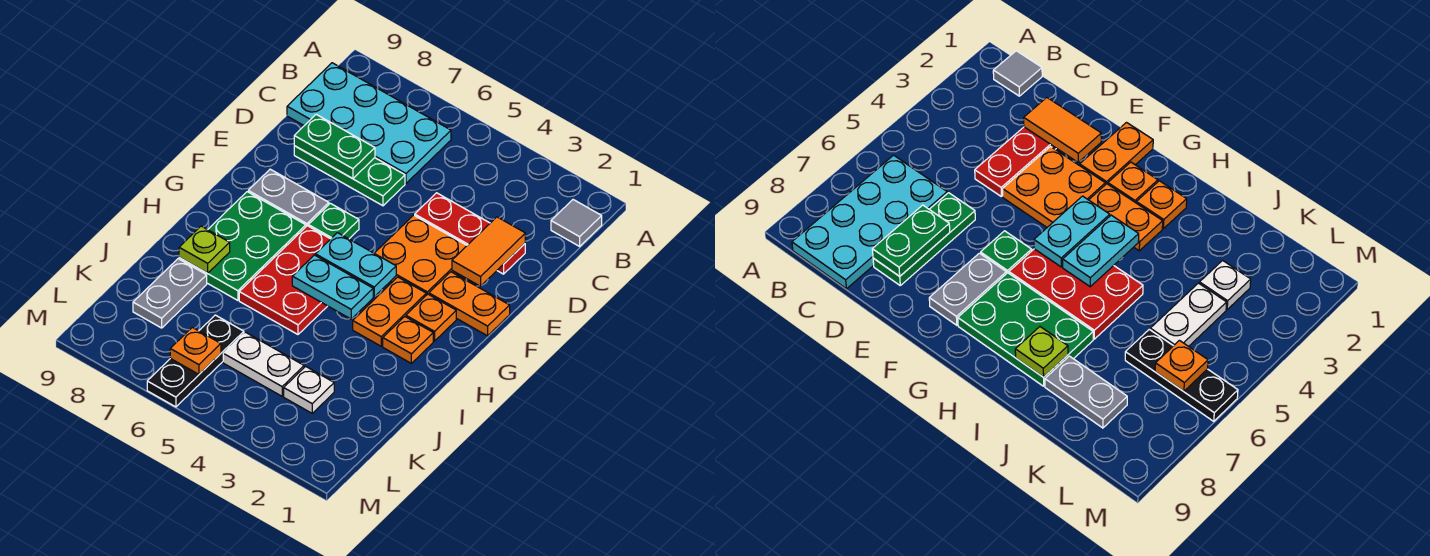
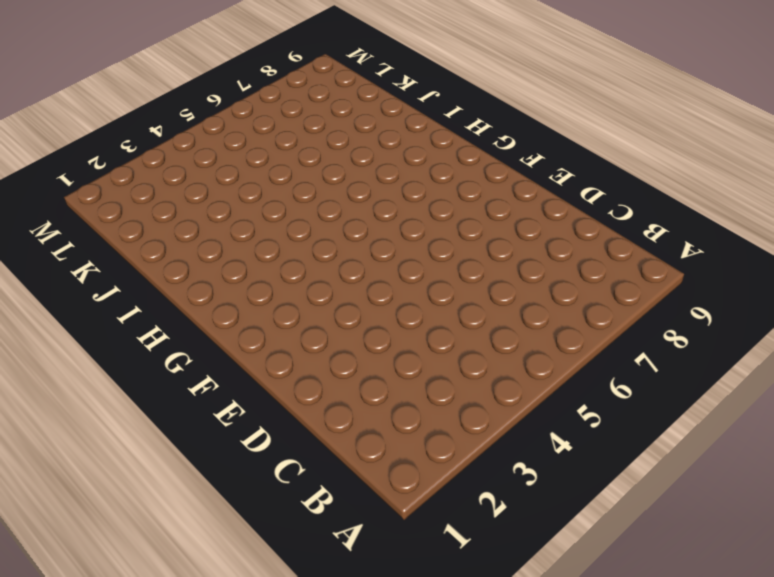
none -> grey 1x1 tile [551,200,602,246]
none -> cyan 2x4 plate [287,63,451,183]
none -> red 1x3 plate [415,193,525,274]

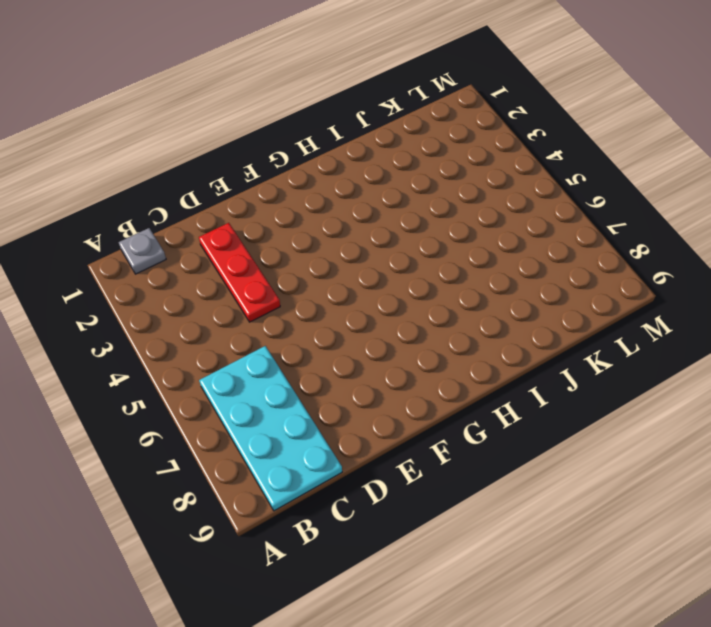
grey 1x1 plate [119,228,166,274] -> grey 1x1 tile [551,200,602,246]
none -> green 1x3 plate [294,146,405,206]
none -> orange 2x2 plate [374,215,467,295]
none -> orange 1x2 plate [429,272,510,336]

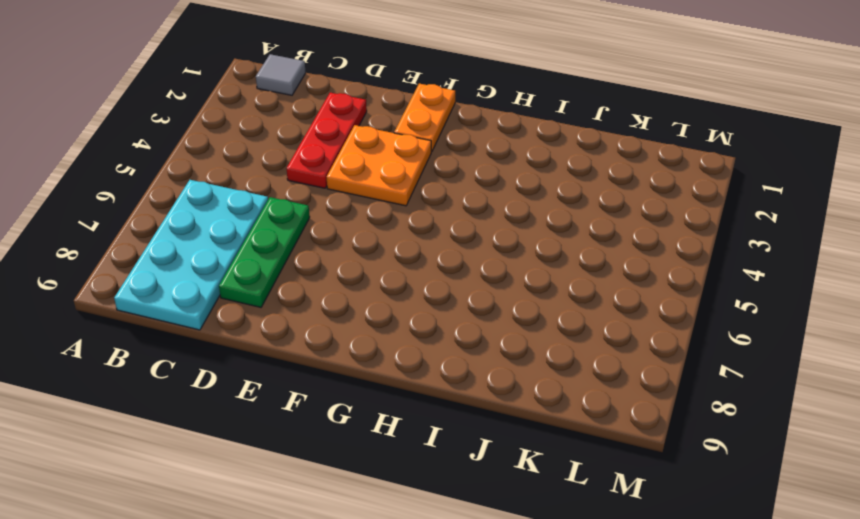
none -> green 1x1 plate [308,203,359,239]
none -> grey 1x2 plate [248,169,329,226]
none -> orange 1x1 plate [406,294,456,341]

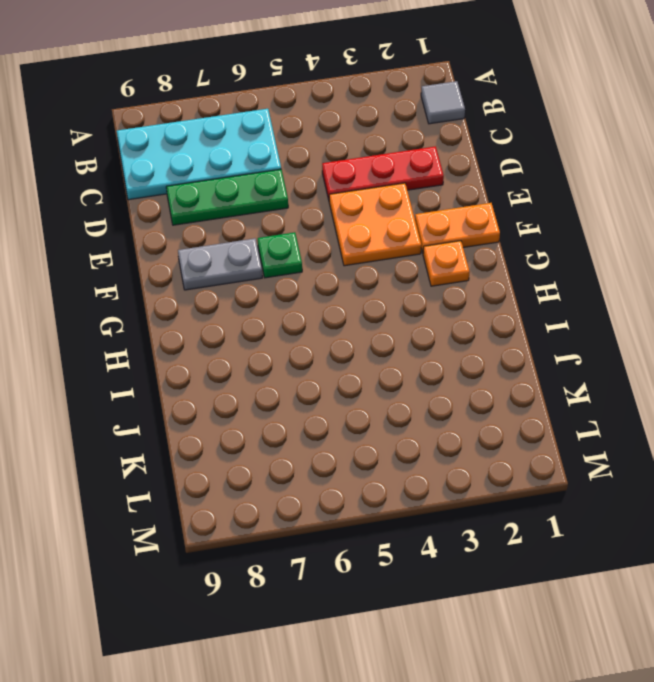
none -> orange 1x2 plate [353,277,426,346]
none -> red 2x3 plate [239,226,330,334]
none -> green 2x3 plate [179,192,306,300]

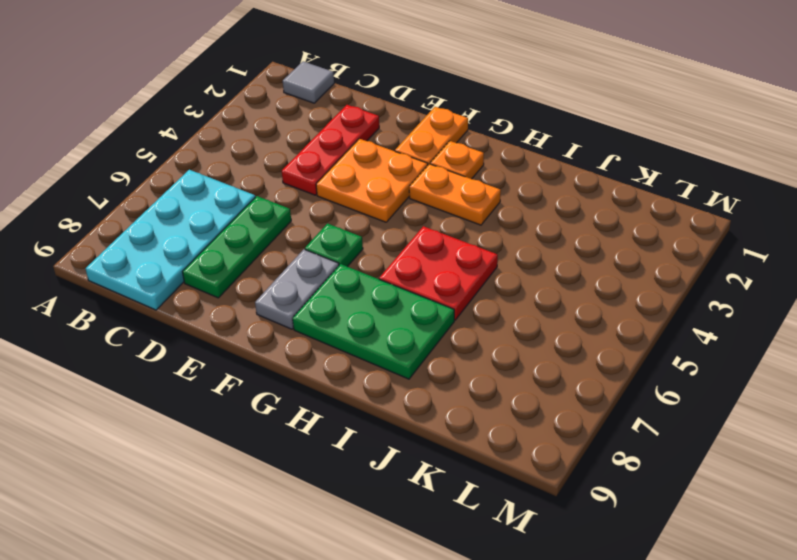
red 2x2 plate [379,226,498,320] -> red 2x3 plate [239,226,330,334]
none -> orange 1x1 plate [383,317,433,363]
none -> grey 1x2 plate [133,259,207,328]
none -> white 1x1 plate [284,366,334,413]

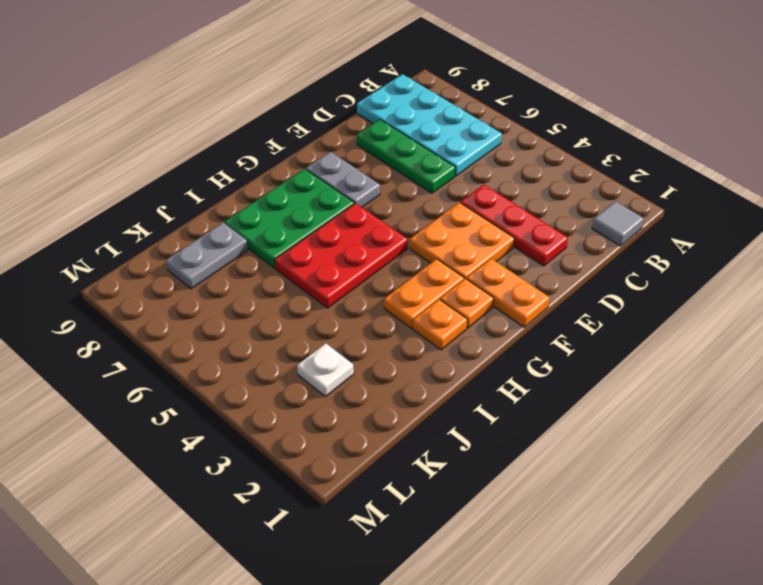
none -> green 1x1 plate [308,203,359,239]
none -> white 1x2 plate [223,332,304,396]
none -> black 1x3 plate [147,315,244,407]

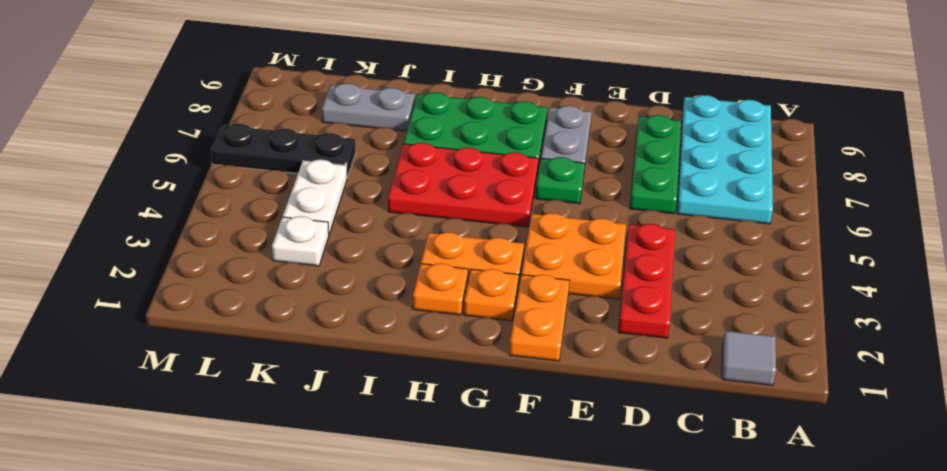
none -> orange 1x2 tile [452,217,525,286]
none -> green 1x2 plate [294,114,375,179]
none -> cyan 1x2 plate [315,233,396,297]

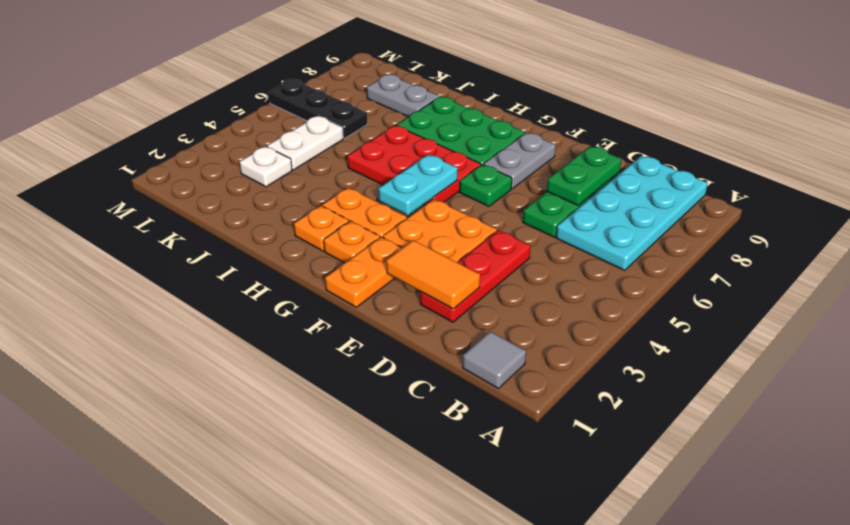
none -> cyan 1x2 plate [292,255,373,319]
none -> lime 1x1 plate [179,226,230,273]
none -> orange 1x1 plate [170,327,221,374]

